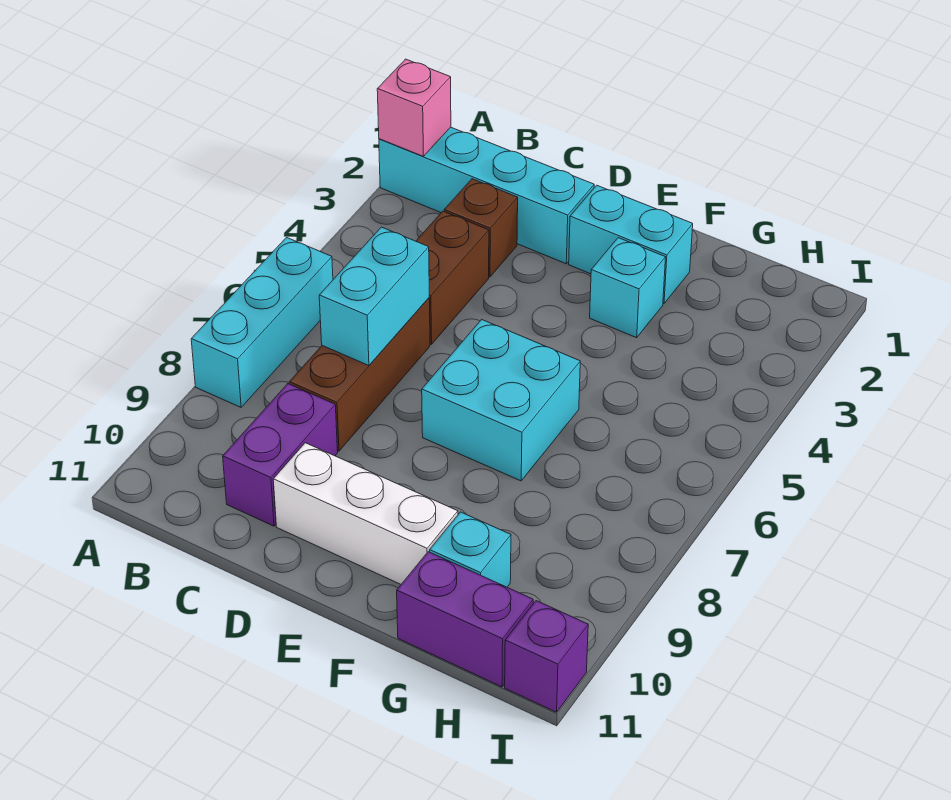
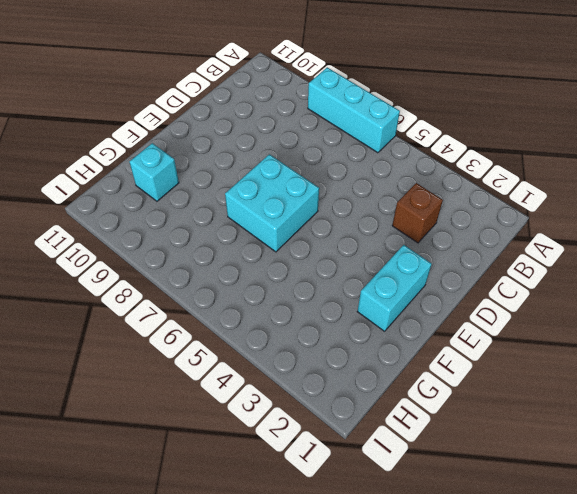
none -> cyan 1x4 brick [379,127,594,264]
none -> brown 1x2 brick [416,211,489,344]
none -> brown 1x3 brick [289,298,430,451]

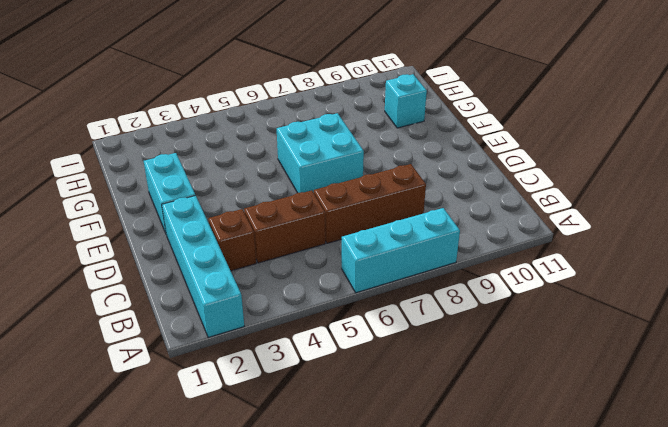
none -> purple 1x2 brick [223,384,338,526]
none -> white 1x3 brick [273,443,458,584]
none -> cyan 1x1 brick [590,238,666,338]

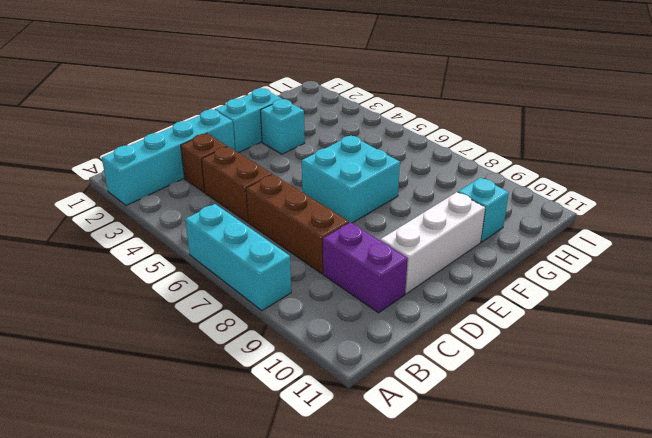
none -> purple 1x2 brick [397,552,533,687]
none -> purple 1x1 brick [505,601,588,712]
none -> pink 1x1 brick [377,59,451,156]

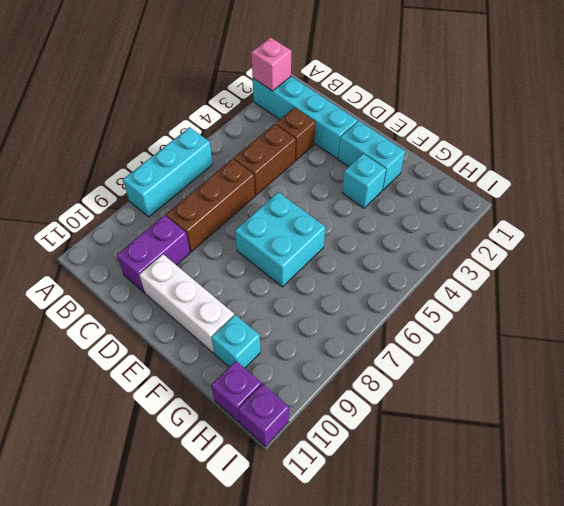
purple 1x1 brick [211,361,261,422] -> purple 1x2 brick [397,552,533,687]
none -> cyan 1x2 brick [319,227,429,366]

